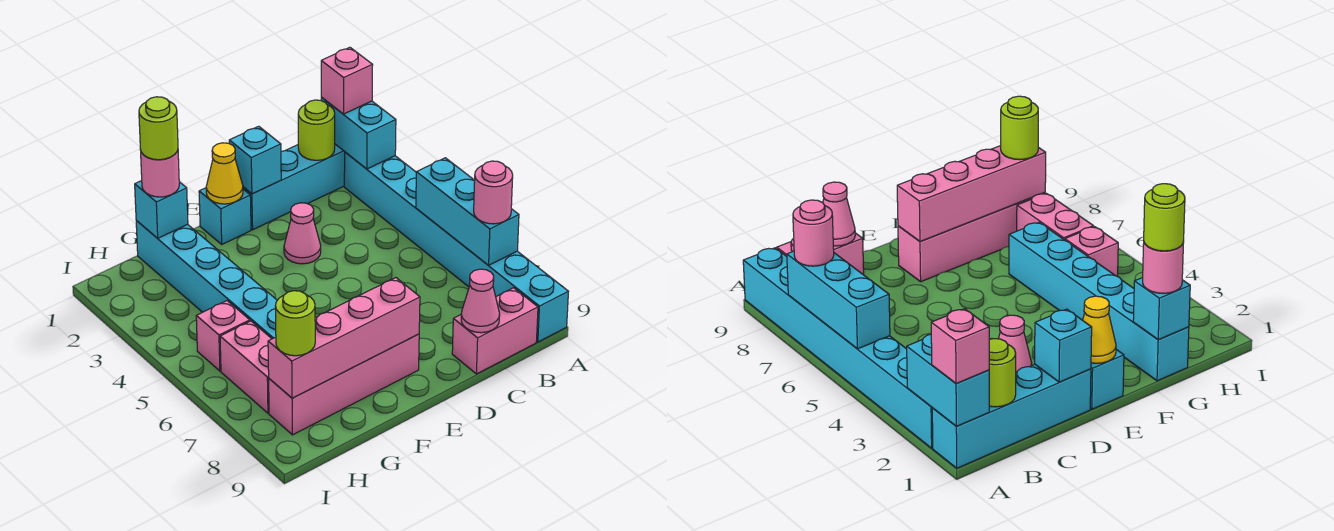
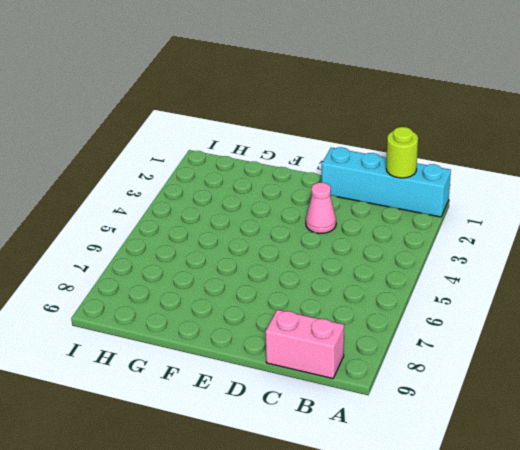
none -> cyan 1x8 brick [344,152,569,342]
none -> cyan 1x1 brick [199,188,251,244]
none -> pink 1x4 brick [269,334,419,435]

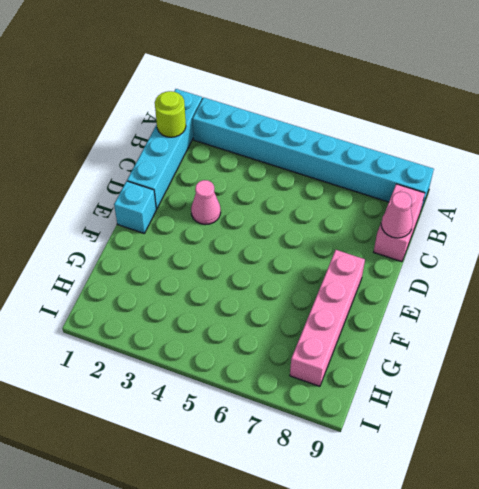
none -> cyan 1x6 brick [136,221,277,339]
none -> pink 1x1 brick [196,301,250,371]
none -> pink 1x2 brick [220,321,272,413]

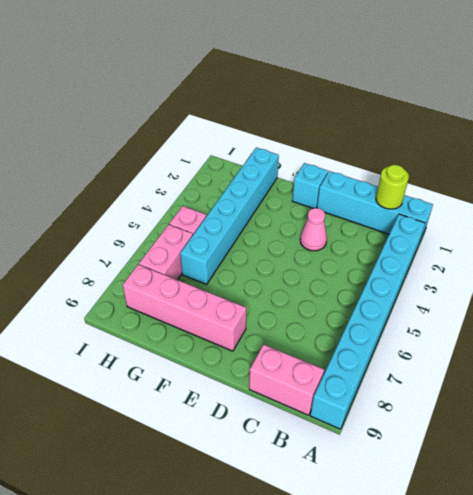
none -> cyan 1x2 brick [321,98,396,169]
none -> cyan 1x3 brick [416,158,519,265]
none -> pink 1x1 cone [461,269,500,333]

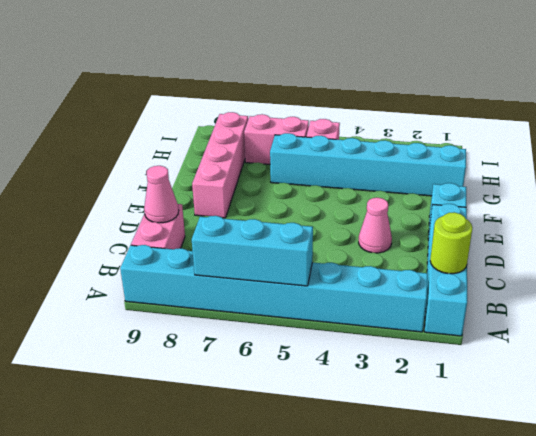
none -> cyan 1x2 brick [321,98,396,169]
none -> cyan 1x1 brick [229,126,281,194]
none -> yellow 1x1 cone [206,143,243,204]

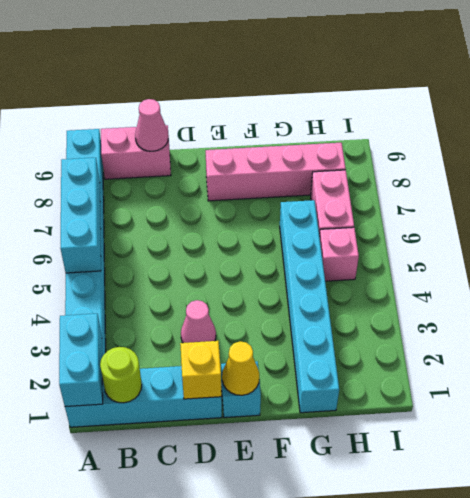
yellow 1x1 brick [180,341,221,399] -> cyan 1x1 brick [229,126,281,194]
none -> pink 1x4 brick [268,278,420,398]
none -> cyan 1x1 brick [135,181,188,238]
none -> pink 1x1 brick [321,47,373,114]

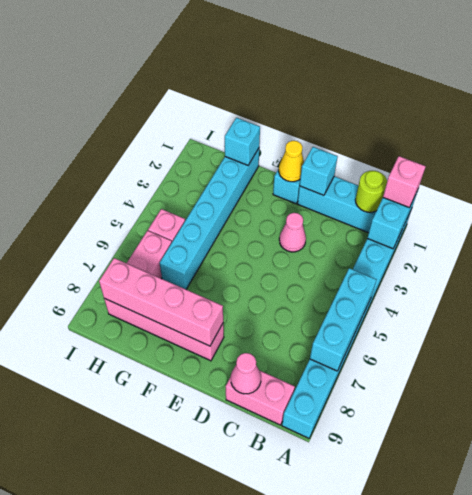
none -> pink 1x1 round brick [474,161,513,224]
none -> pink 1x1 round brick [140,149,179,197]
none -> lime 1x1 round brick [275,291,315,356]

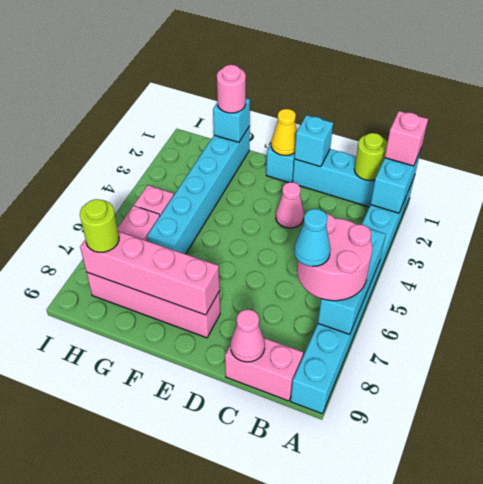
pink 2x2 round brick [297,214,372,301] -> pink 1x1 round brick [474,161,513,224]
cyan 1x1 cone [294,209,331,266] -> none
none -> lime 1x1 round brick [139,97,178,160]

